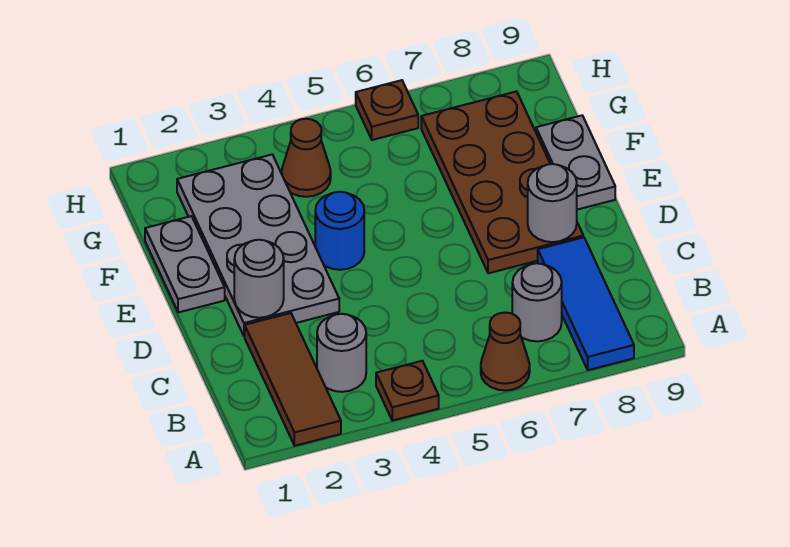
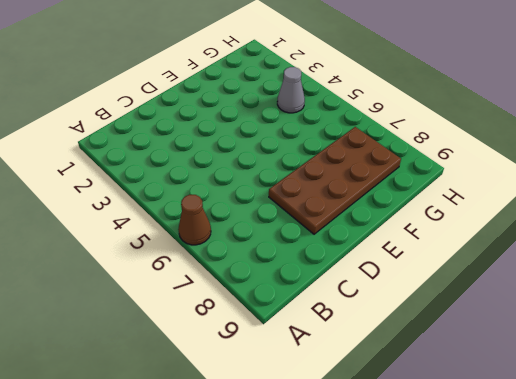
grey 1x1 cone [277,67,305,113] -> brown 1x1 cone [282,119,331,197]
none -> brown 1x3 tile [245,313,341,446]
none -> brown 1x1 plate [376,361,439,421]
none -> blue 1x3 tile [538,237,634,370]

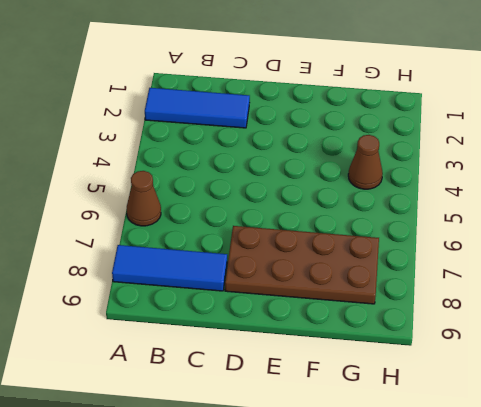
blue 1x3 tile [145,88,250,128] -> brown 1x3 tile [245,313,341,446]
none -> brown 1x1 plate [376,361,439,421]
none -> grey 1x1 round brick [317,314,366,392]
none -> grey 1x1 round brick [512,263,562,341]

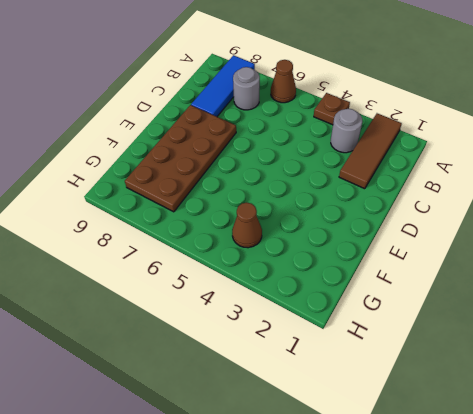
none -> grey 2x4 plate [177,155,339,336]
none -> grey 1x2 plate [145,216,225,313]
none -> blue 1x1 round brick [315,192,364,270]

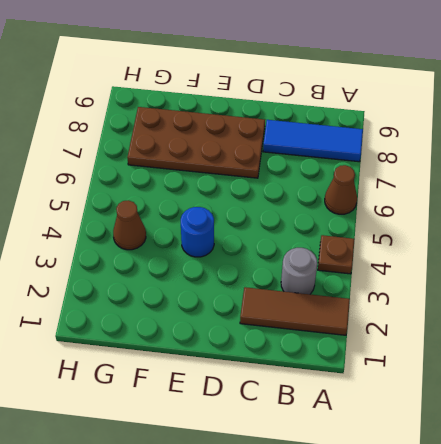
none -> grey 1x1 round brick [512,263,562,341]
none -> grey 2x4 plate [177,155,339,336]
none -> grey 1x2 plate [145,216,225,313]

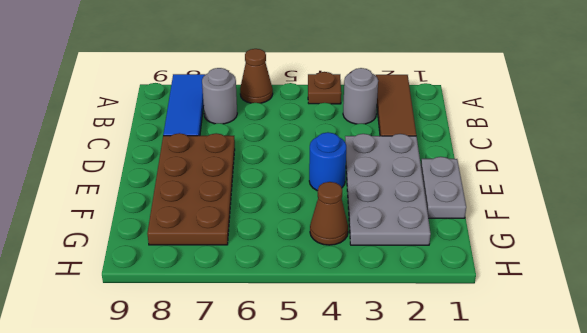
none -> grey 1x2 plate [536,115,615,210]
none -> brown 1x1 plate [356,80,418,140]
none -> grey 1x1 round brick [234,240,284,318]

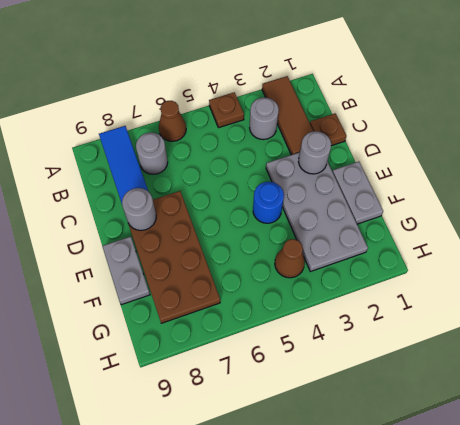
brown 1x1 plate [310,113,346,146] -> brown 1x1 plate moved to [356,80,418,140]

